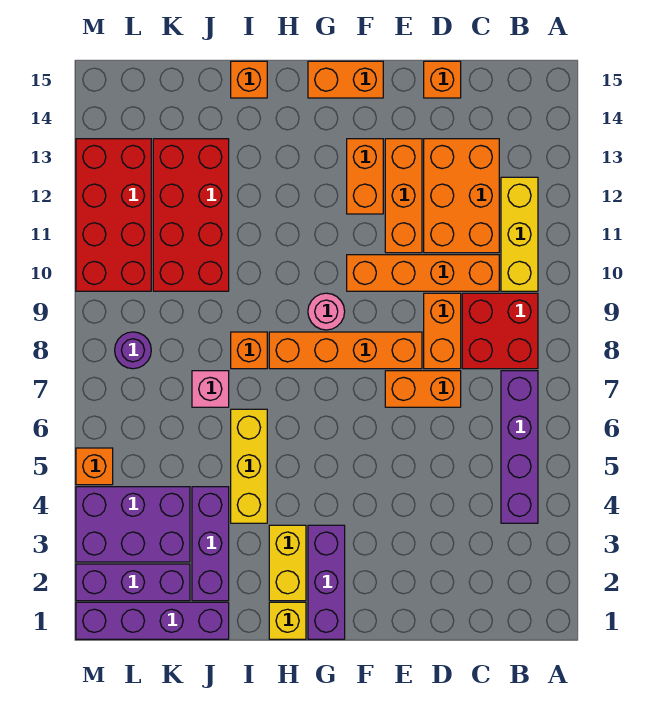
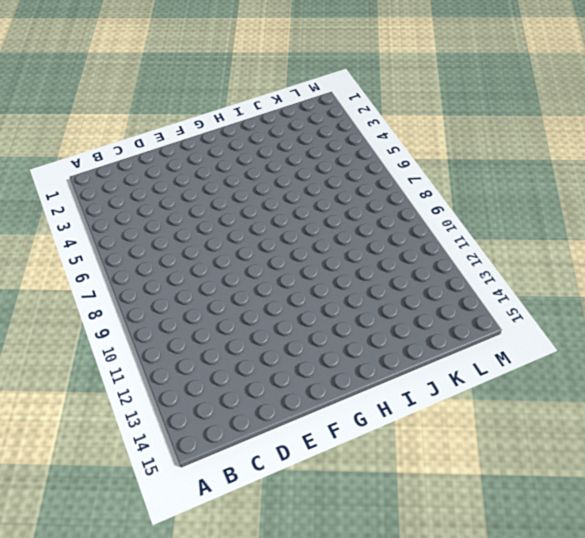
none -> purple 1x4 brick [501,371,538,523]
none -> red 2x2 brick [462,293,538,369]
none -> yellow 1x3 brick [501,177,538,291]

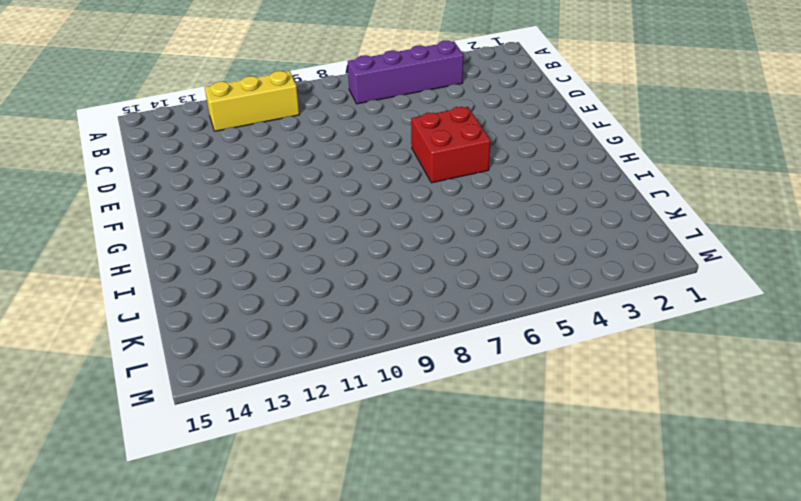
red 2x2 brick [411,107,491,183] -> red 2x2 brick moved to [462,293,538,369]
none -> orange 1x4 brick [347,255,499,291]
none -> orange 2x3 brick [424,139,499,253]
none -> orange 1x2 brick [385,371,461,407]

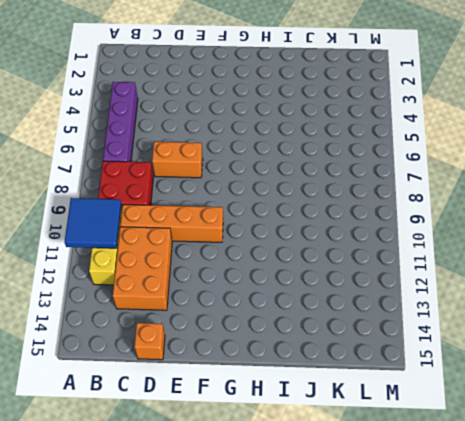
blue 2x2 tile [65,198,121,248] -> none
none -> orange 1x2 brick [424,293,461,369]
none -> orange 1x4 brick [269,332,422,369]
none -> orange 1x3 brick [385,139,422,253]

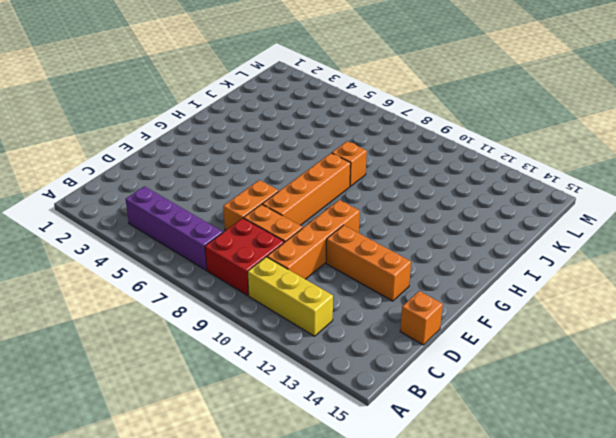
none -> orange 2x3 brick [424,139,499,253]
none -> orange 1x2 brick [347,139,383,214]
none -> orange 1x2 brick [308,61,383,98]

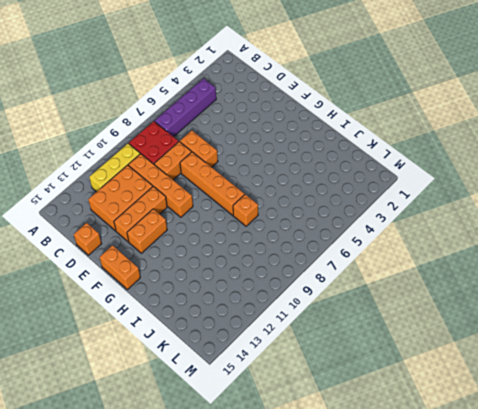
none -> purple 1x3 brick [308,525,345,639]
none -> pink 1x1 round brick [308,293,345,330]
none -> yellow 1x1 brick [269,602,306,639]

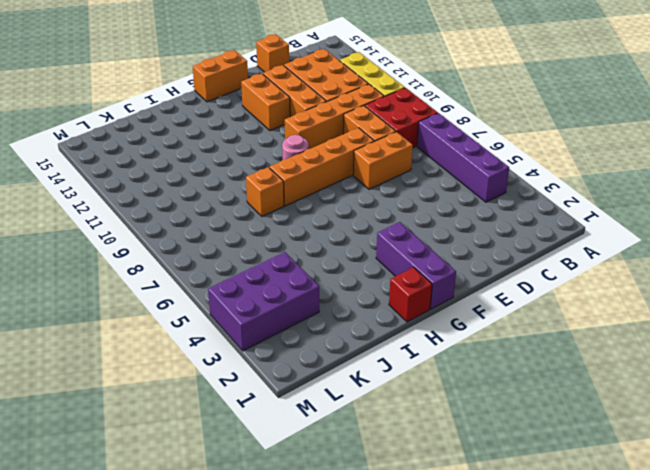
red 1x1 brick [389,267,432,322] -> yellow 1x1 brick [269,602,306,639]
none -> yellow 1x2 brick [269,525,306,601]
none -> yellow 1x3 brick [231,409,267,523]
none -> orange 1x1 brick [231,61,267,98]

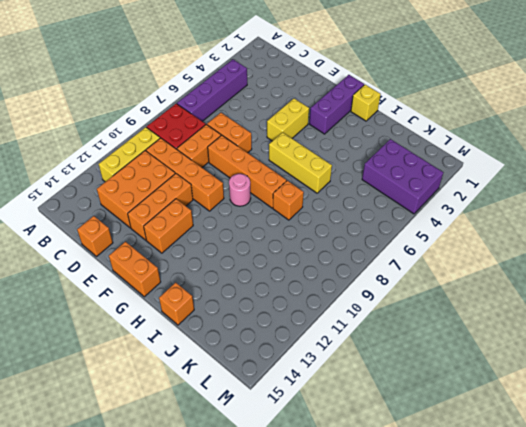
yellow 1x2 brick [267,98,309,141] -> yellow 1x2 brick moved to [269,525,306,601]
yellow 1x3 brick [269,132,332,193] -> yellow 1x3 brick turned to [231,409,267,523]
none -> purple 1x4 brick [76,602,229,639]
none -> purple 1x3 brick [192,487,229,601]
none -> pink 1x1 brick [192,371,229,407]

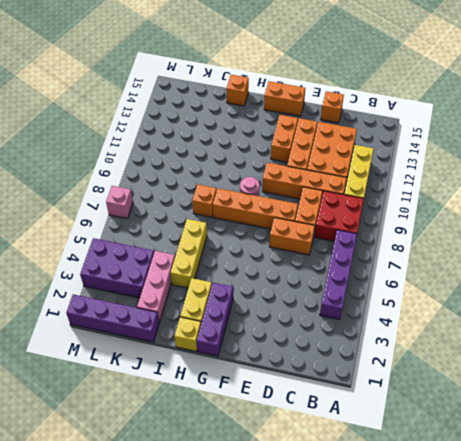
pink 1x3 brick [137,251,175,322] -> purple 1x3 brick [192,487,229,601]
pink 1x1 brick [106,186,133,219] -> pink 1x1 brick moved to [192,371,229,407]
none -> red 2x4 brick [153,139,229,291]
none -> purple 1x3 brick [76,564,190,601]
none -> purple 1x1 round brick [115,332,151,369]

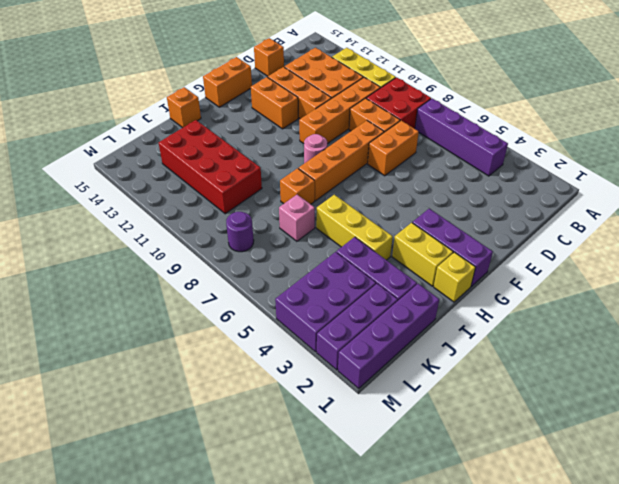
none -> red 2x4 brick [76,139,151,291]
none -> orange 1x1 brick [76,448,113,485]

